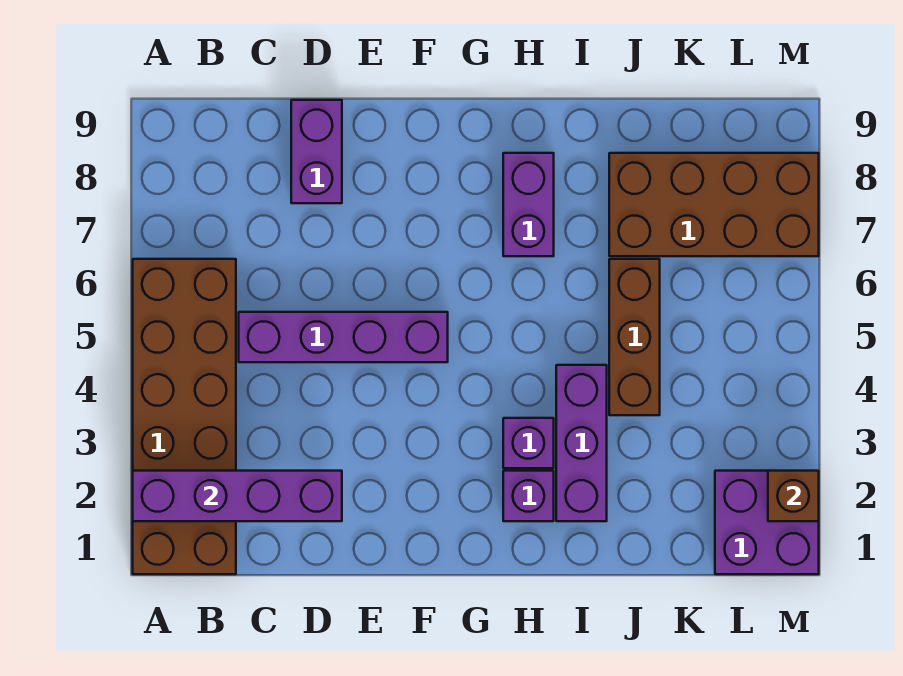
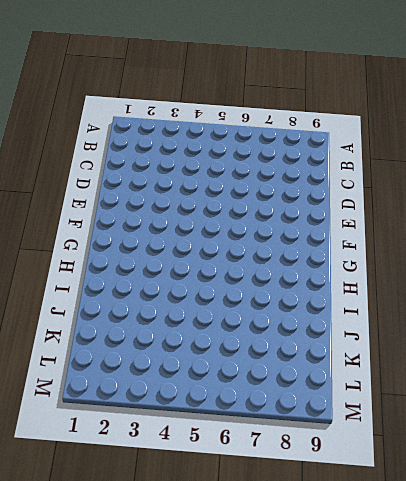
none -> brown 2x6 brick [133,259,236,574]
none -> purple 1x4 brick [239,312,448,362]
none -> purple 1x2 brick [291,100,342,203]

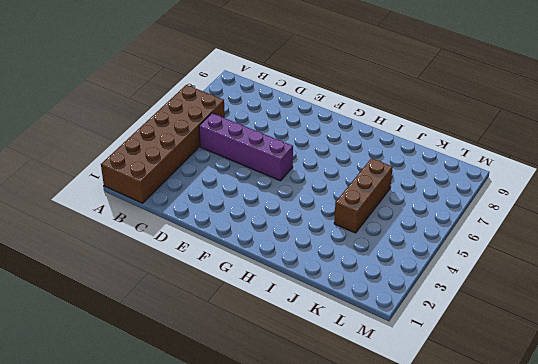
none -> purple 1x2 brick [291,100,342,203]
none -> purple 1x1 brick [503,471,554,521]
none -> purple 1x1 brick [503,418,554,468]

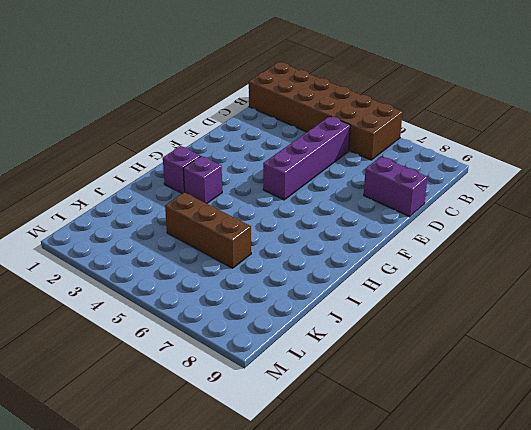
none -> purple 1x2 brick [503,153,554,256]
none -> purple 1x3 brick [556,365,607,521]
none -> brown 2x4 brick [609,153,819,256]

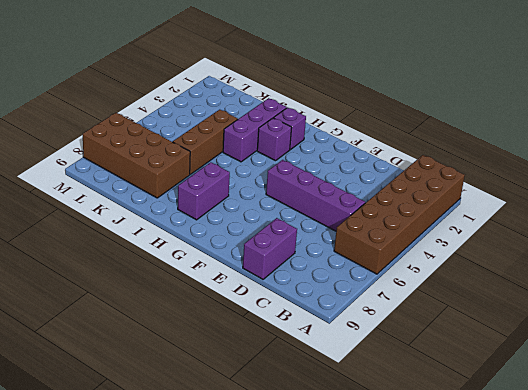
none -> purple 2x2 brick [715,471,819,574]
none -> purple 1x4 brick [133,471,342,521]
none -> brown 1x1 brick [768,471,819,521]

